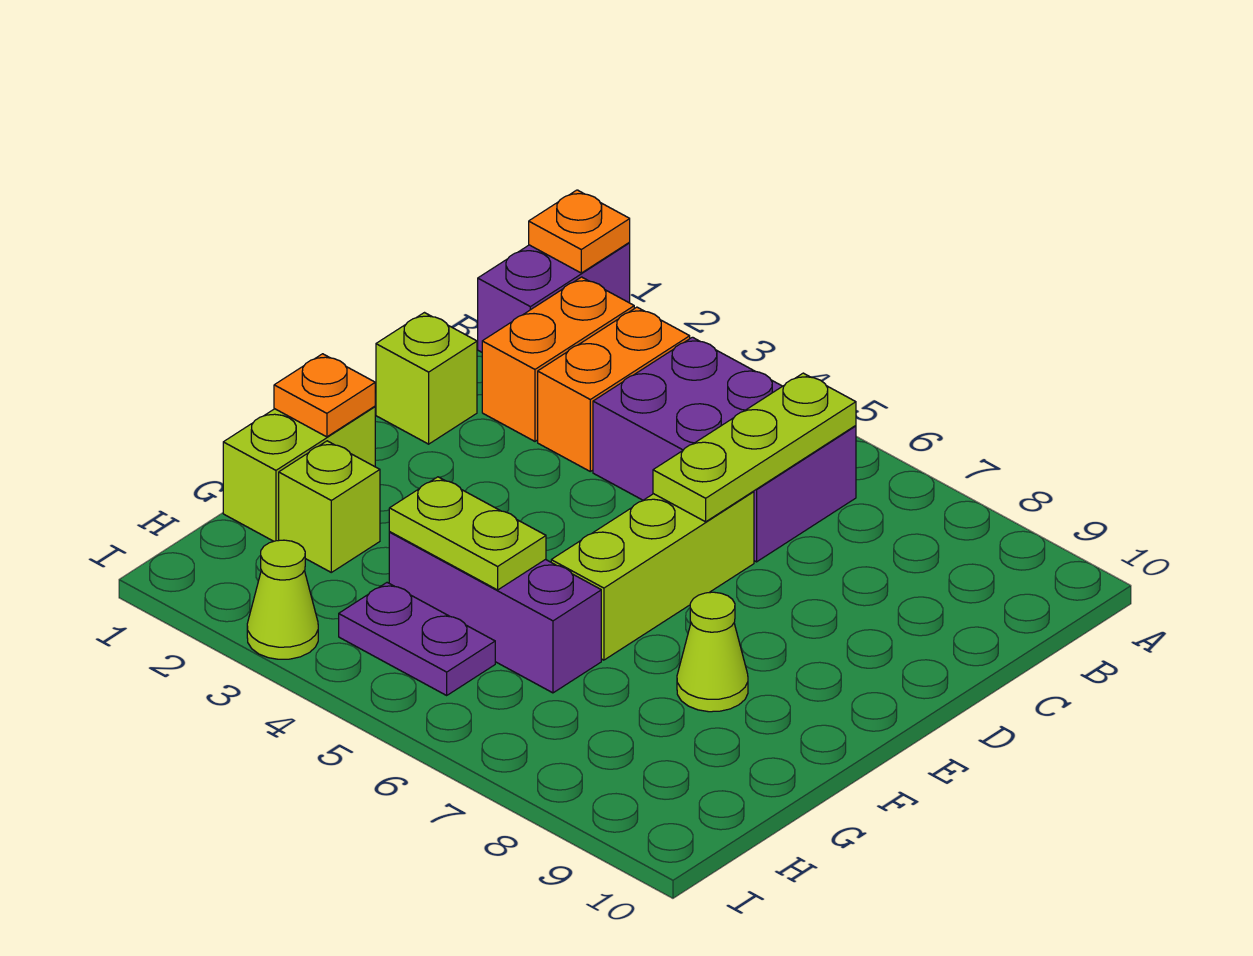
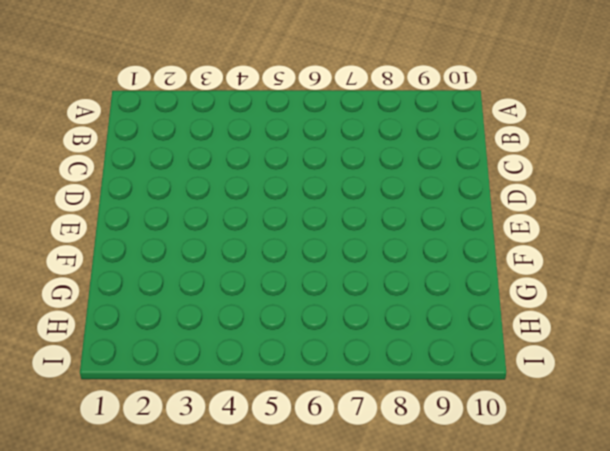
none -> purple 1x2 brick [478,243,630,352]
none -> orange 1x2 brick [482,277,634,441]
none -> orange 1x2 brick [538,307,690,471]

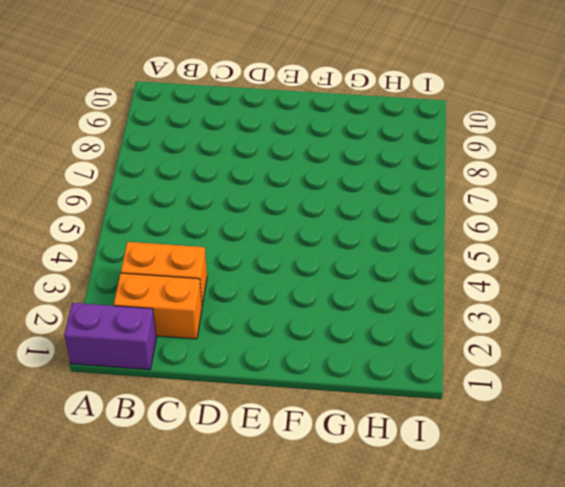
none -> purple 2x3 brick [593,337,856,562]
none -> lime 1x1 brick [376,313,477,444]
none -> lime 1x3 brick [551,491,754,660]

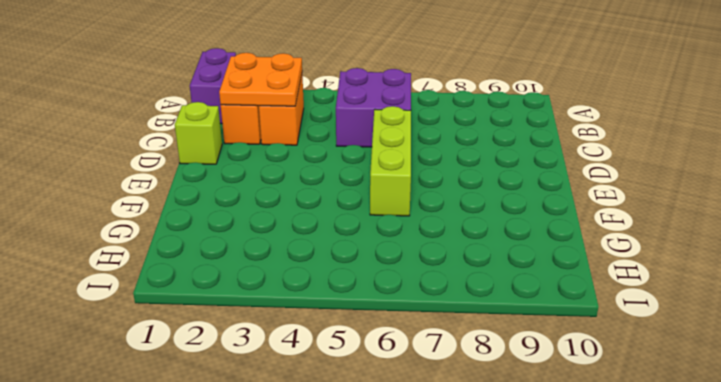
orange 2x2 plate [219,53,302,106] -> none
purple 2x2 brick [336,68,411,147] -> purple 2x3 brick [593,337,856,562]
none -> lime 1x2 brick [223,406,375,541]
none -> lime 1x1 cone [677,592,748,712]
none -> lime 1x1 brick [279,441,380,572]

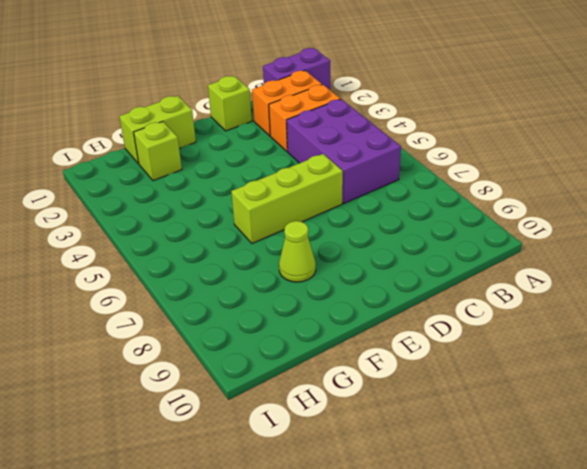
none -> purple 1x3 brick [389,532,601,693]
none -> purple 1x2 plate [339,583,495,695]
none -> lime 1x1 cone [247,540,318,659]

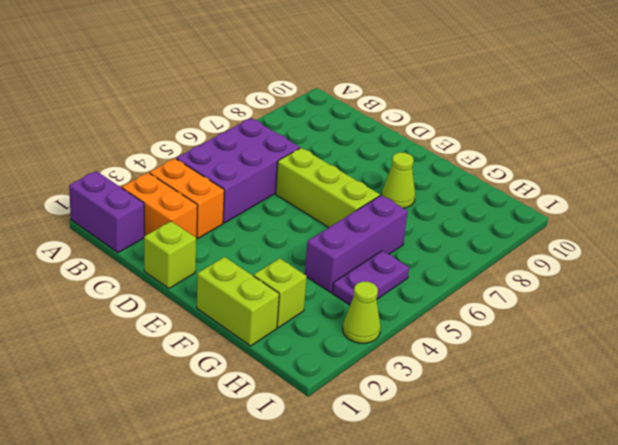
none -> orange 1x1 plate [529,190,630,273]
none -> lime 1x3 plate [653,373,856,522]
none -> orange 1x1 plate [274,354,375,437]

